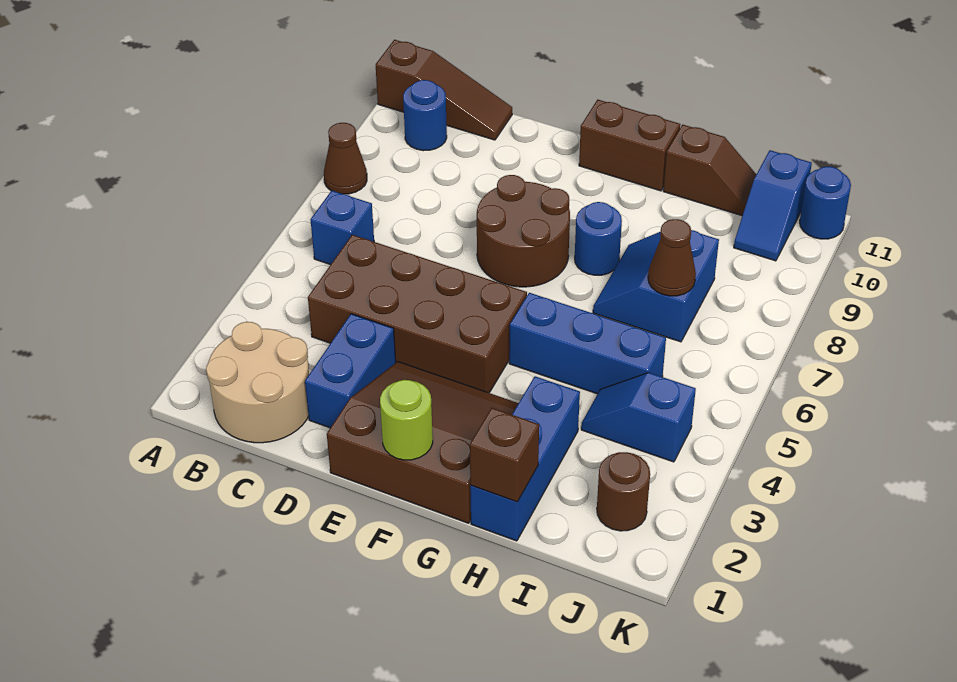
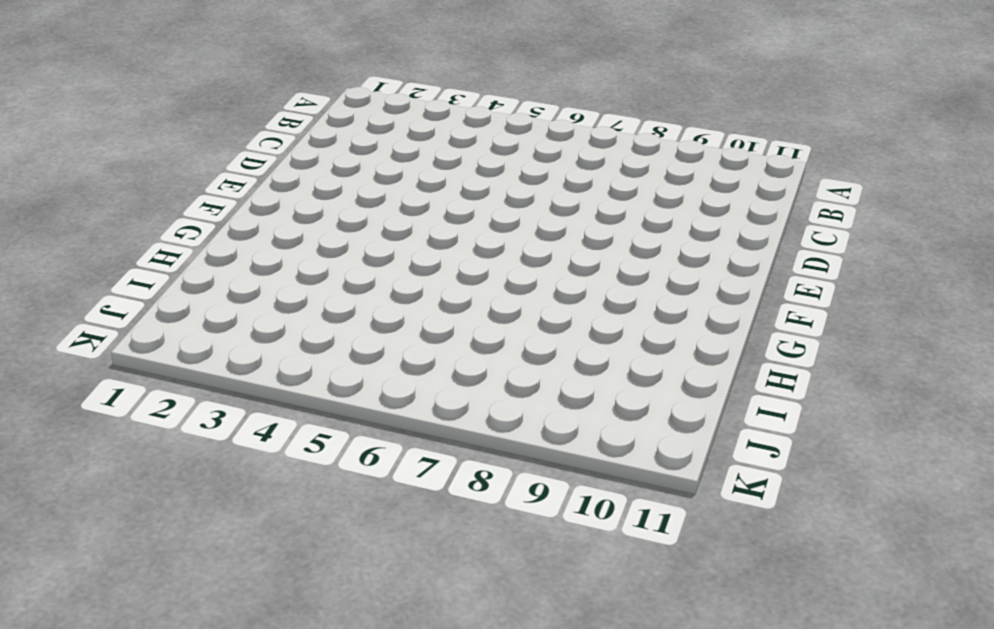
none -> brown 1x1 cone [324,123,367,194]
none -> brown 1x3 slope [376,40,512,140]
none -> tan 2x2 round brick [206,322,309,443]

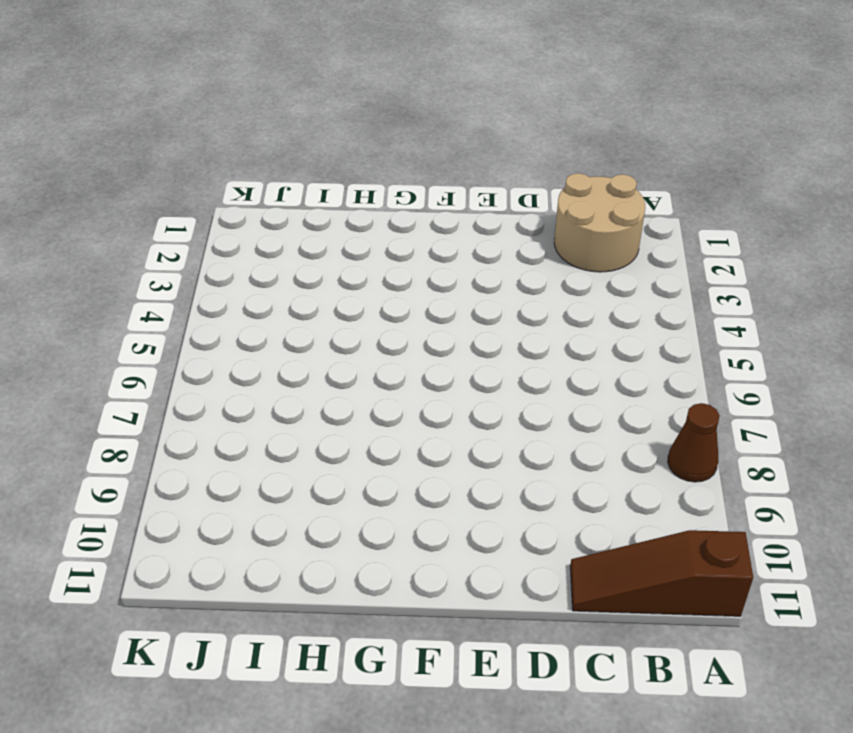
none -> blue 1x1 brick [311,191,374,265]
none -> blue 1x1 round brick [403,80,447,151]
none -> brown 2x4 brick [308,235,527,393]

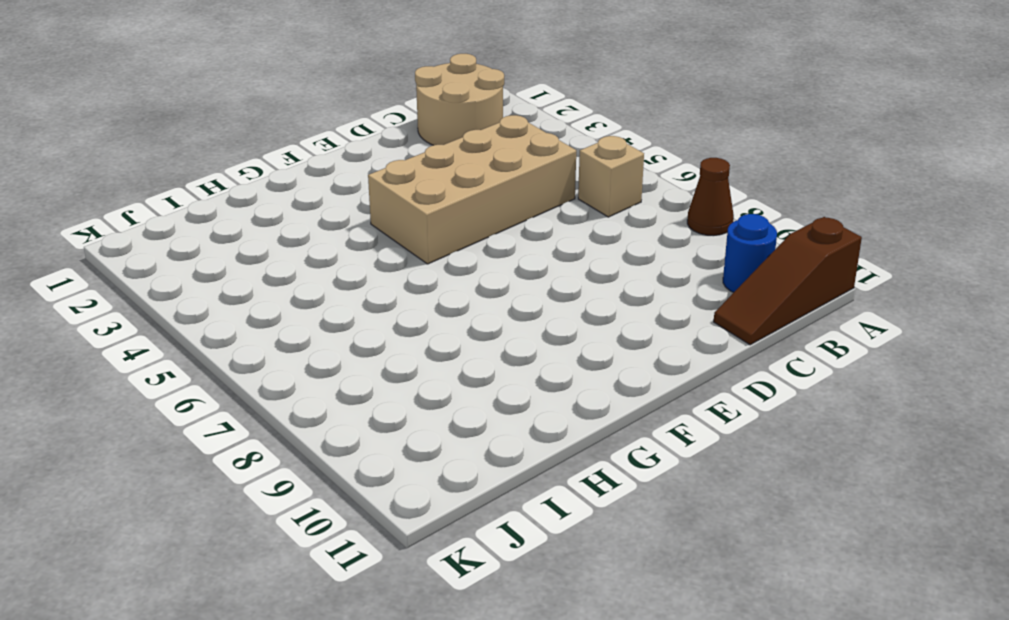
tan 1x1 brick [578,136,644,217] -> blue 1x1 brick [311,191,374,265]
tan 2x4 brick [368,115,576,264] -> brown 2x4 brick [308,235,527,393]
none -> blue 1x2 brick [305,314,396,428]
none -> brown 3x3 slope [327,362,519,523]
none -> brown 2x2 round brick [477,175,570,287]

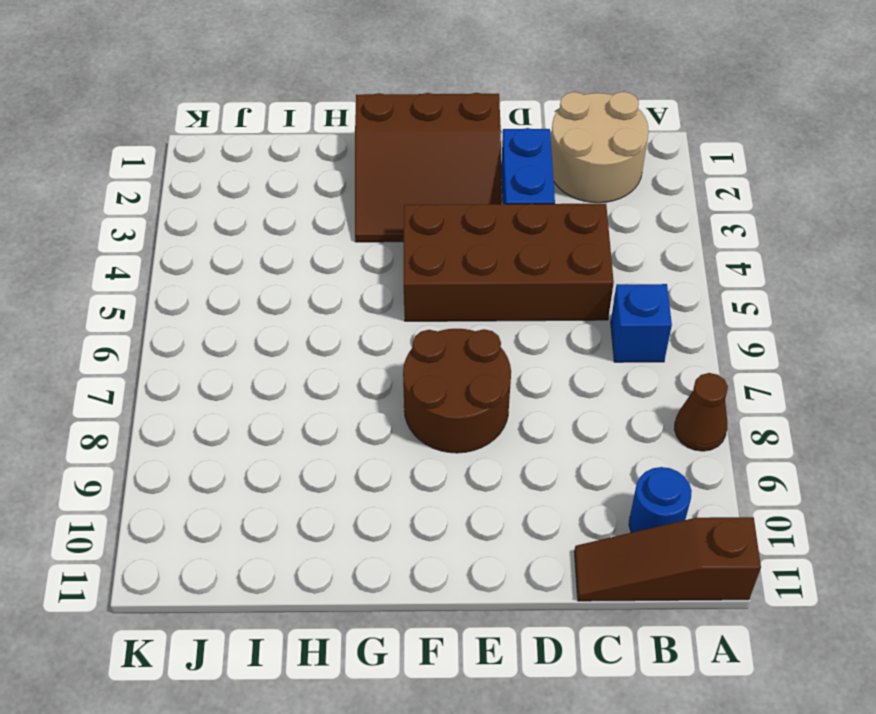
none -> brown 1x2 brick [579,100,680,191]
none -> blue 1x3 brick [509,293,666,394]
none -> blue 1x1 round brick [575,202,622,275]

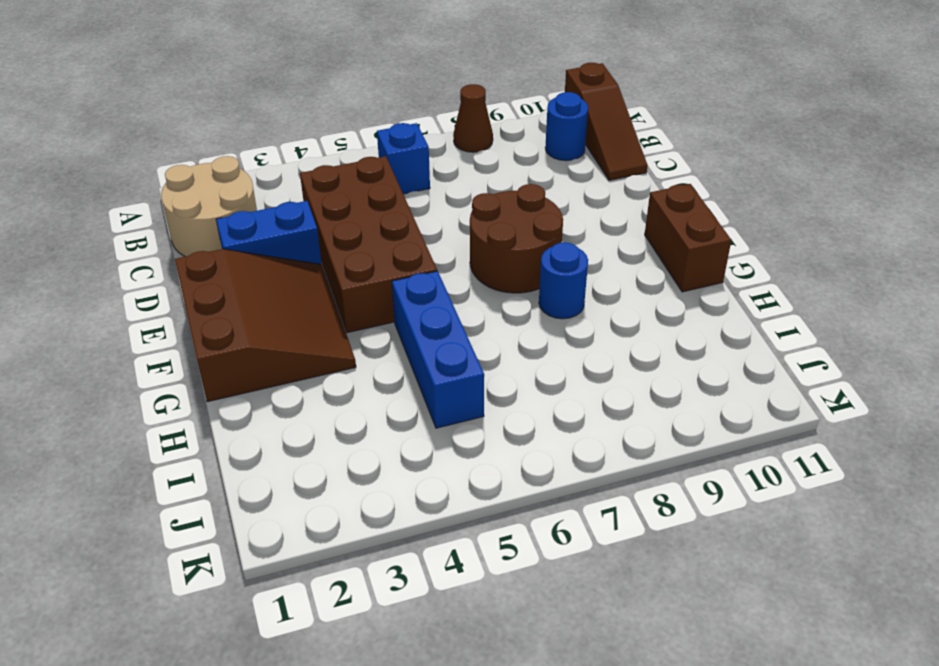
none -> blue 1x3 brick [470,376,580,541]
none -> blue 2x2 slope [593,230,719,342]
none -> brown 1x2 slope [663,125,756,216]

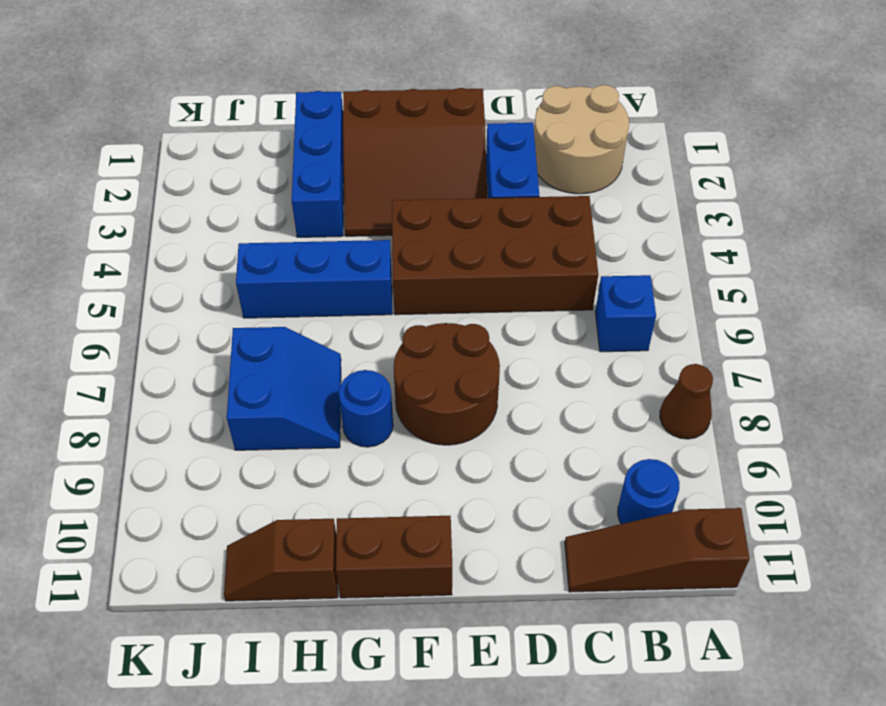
none -> blue 1x2 slope [581,373,696,462]
none -> brown 1x1 round brick [597,452,650,531]
none -> blue 1x2 slope [734,150,812,261]

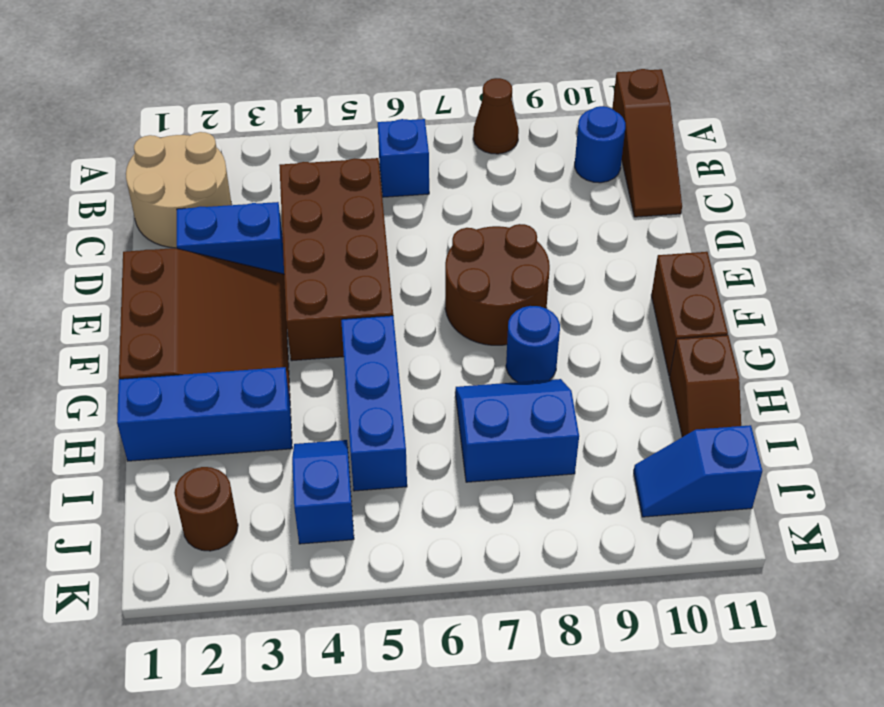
none -> blue 1x1 round brick [800,167,851,239]
none -> lime 1x1 round brick [380,380,433,460]
none -> brown 1x1 brick [470,408,539,502]

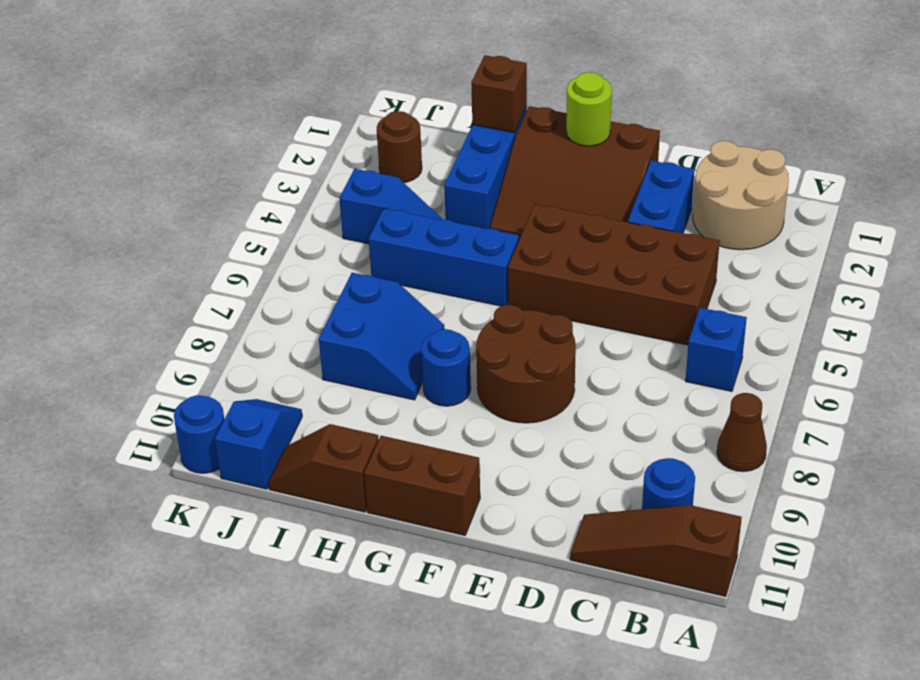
none -> brown 1x1 cone [648,219,696,296]

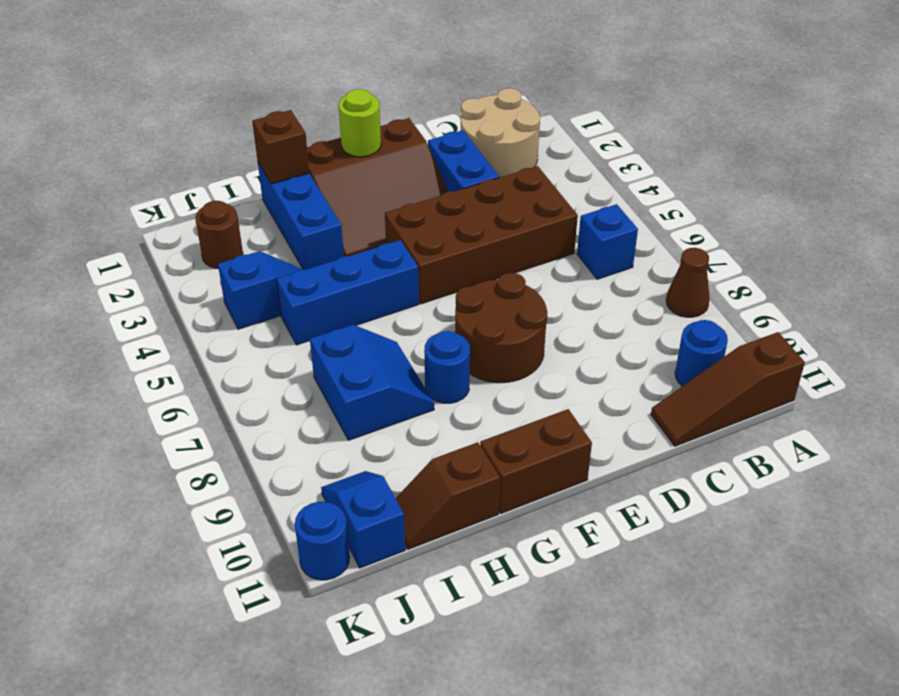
none -> brown 1x1 cone [648,219,696,296]

